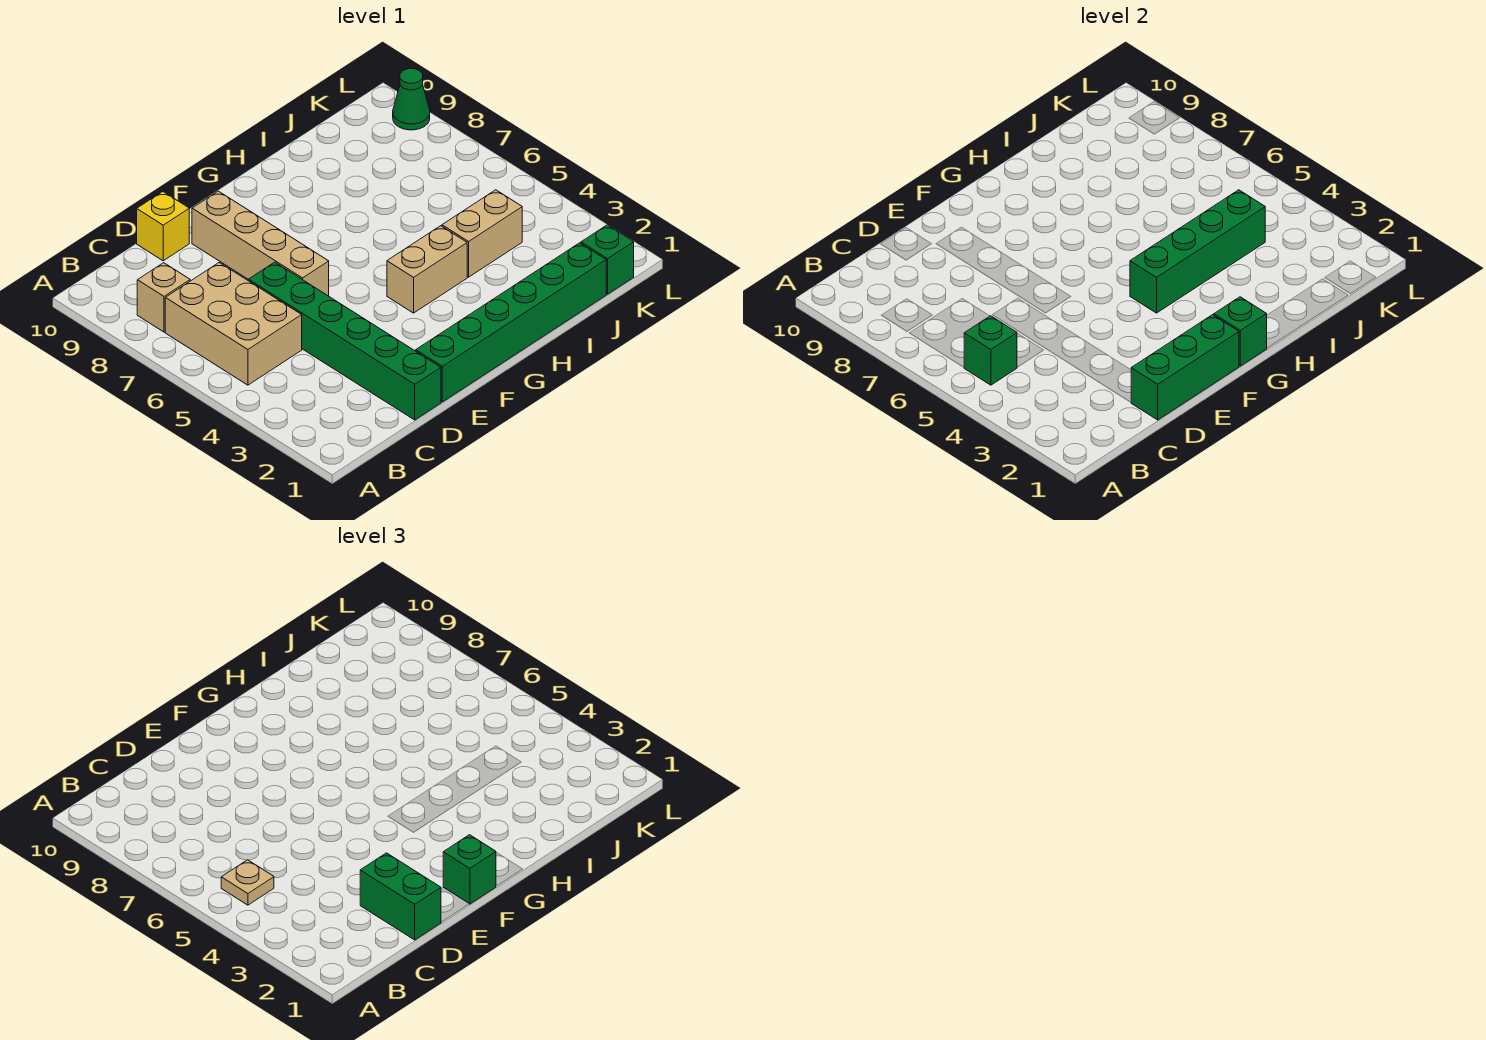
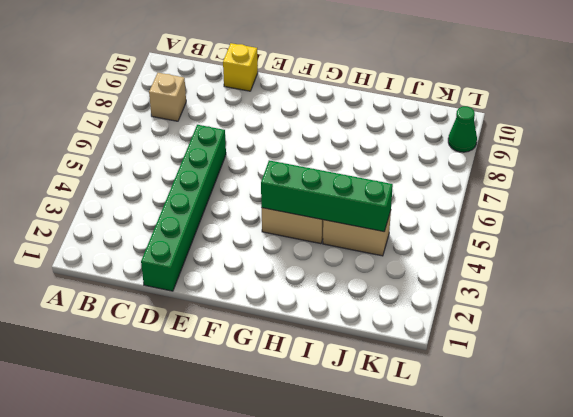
none -> tan 2x3 brick [165,263,302,385]
none -> green 1x6 brick [416,243,606,402]
none -> tan 1x4 brick [192,191,329,296]

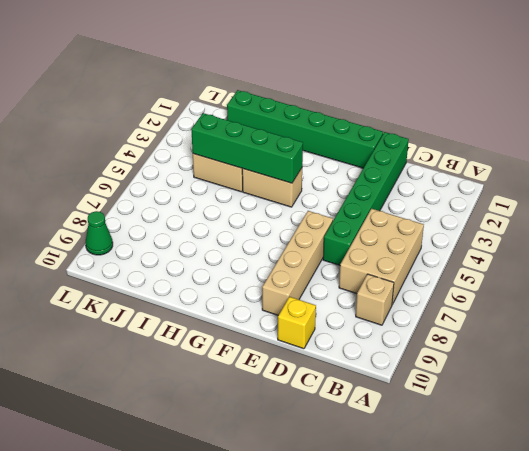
none -> green 1x1 brick [581,225,634,294]
none -> green 1x1 brick [964,316,1017,385]
none -> green 1x3 brick [1131,315,1239,420]

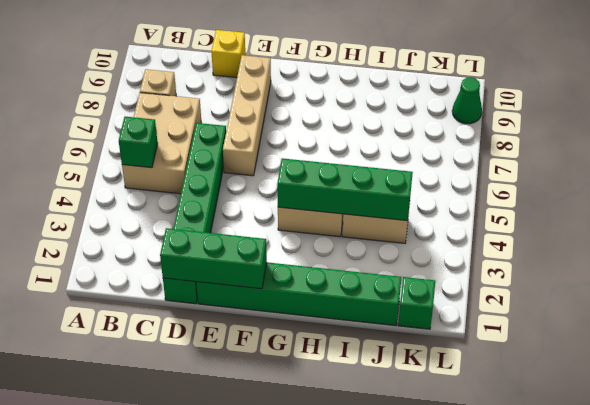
none -> green 1x1 brick [1214,297,1267,366]
none -> tan 1x1 plate [221,860,274,905]
none -> green 1x2 brick [360,853,441,940]

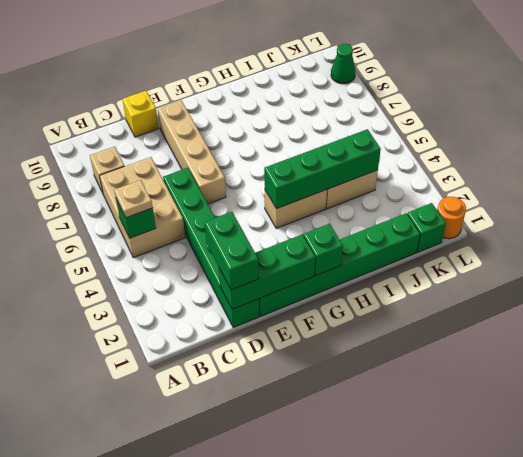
orange 1x1 round brick [437,197,466,239] -> none
none -> green 1x1 brick [443,835,496,904]

